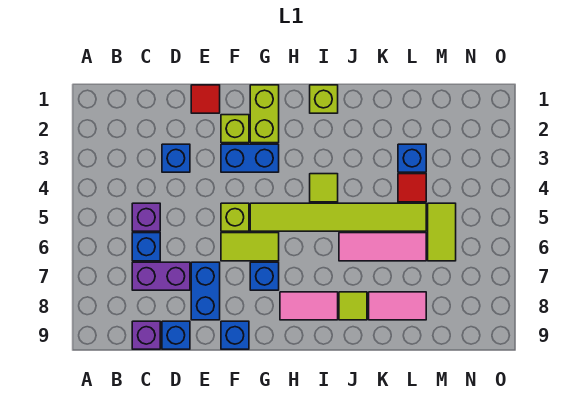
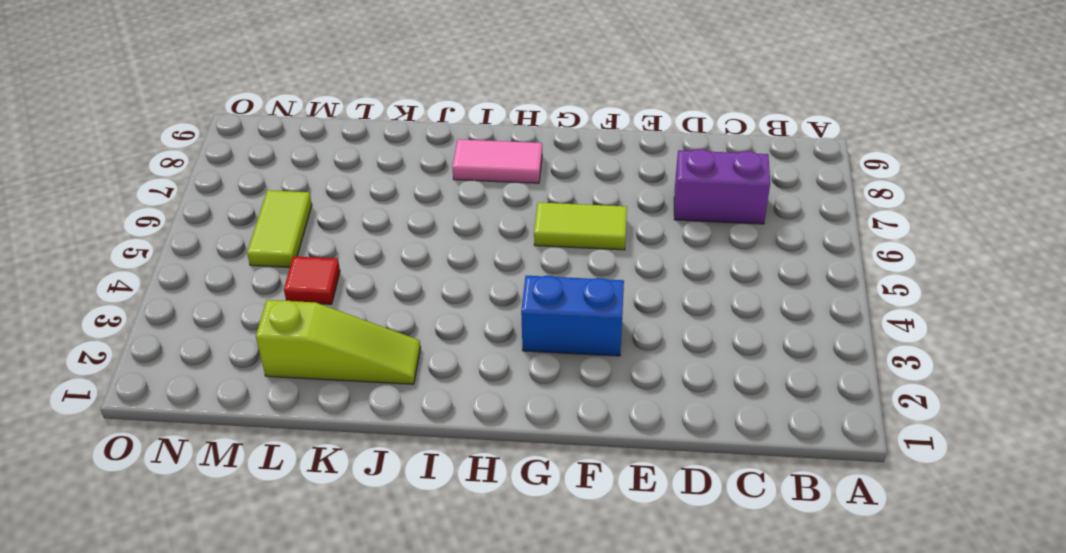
lime 1x3 slope [256,300,421,384] -> none
none -> purple 1x1 brick [132,203,160,231]
none -> blue 1x1 brick [132,233,160,261]
none -> purple 1x1 brick [132,321,160,349]

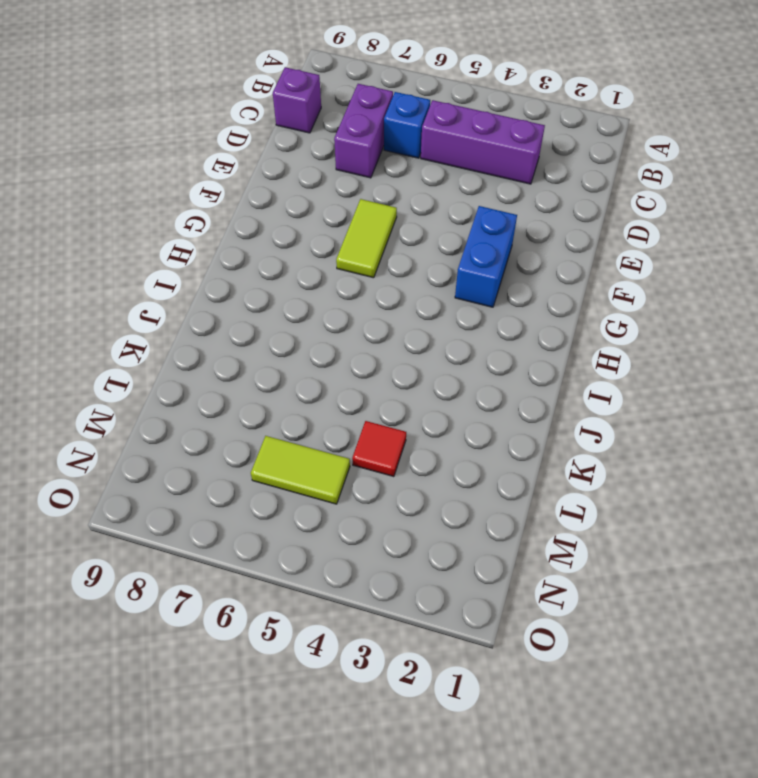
purple 1x3 brick [421,100,545,184] -> purple 1x1 brick [132,203,160,231]
none -> blue 1x1 brick [162,144,190,172]
none -> blue 1x1 brick [162,321,190,349]
none -> red 1x1 tile [191,85,220,113]

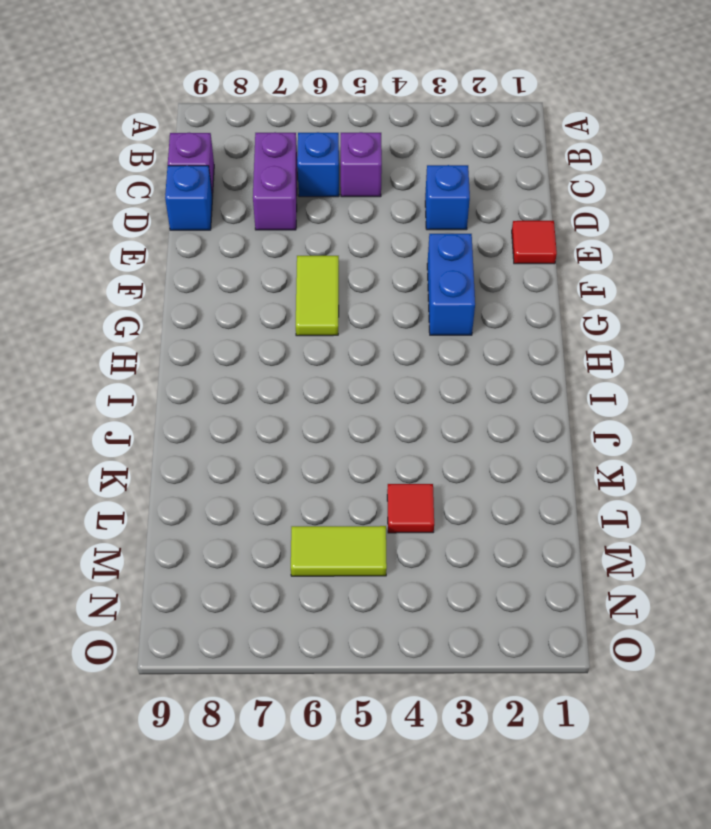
none -> blue 1x2 brick [191,262,220,320]
none -> lime 1x1 brick [221,115,249,143]
none -> lime 1x1 brick [221,203,249,231]

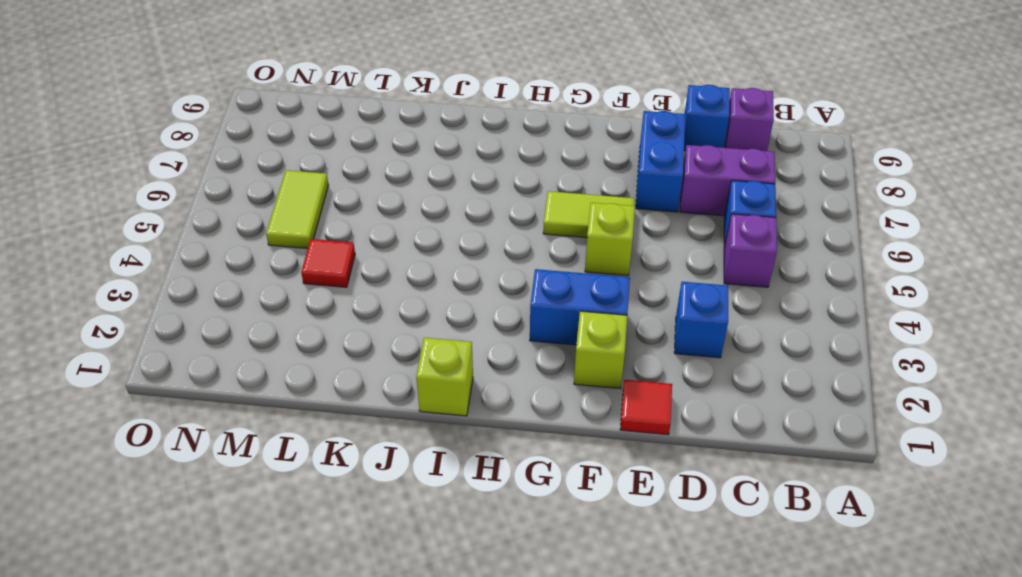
none -> blue 1x1 brick [221,321,249,349]
none -> lime 1x2 brick [250,85,279,143]
none -> lime 1x6 tile [250,203,426,231]

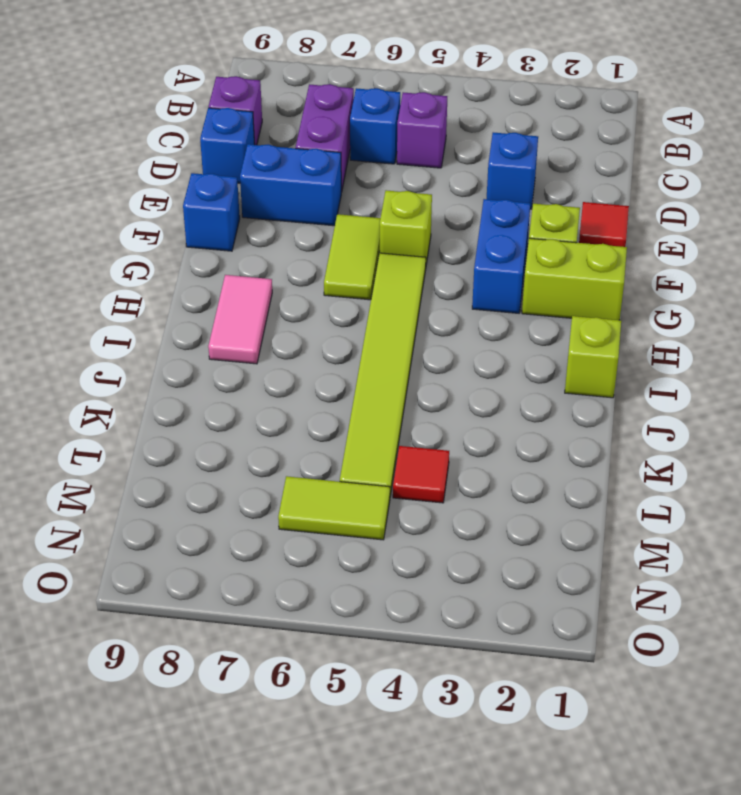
none -> blue 1x1 brick [250,262,279,290]
none -> lime 1x1 tile [310,174,338,202]
none -> pink 1x3 tile [339,233,426,261]

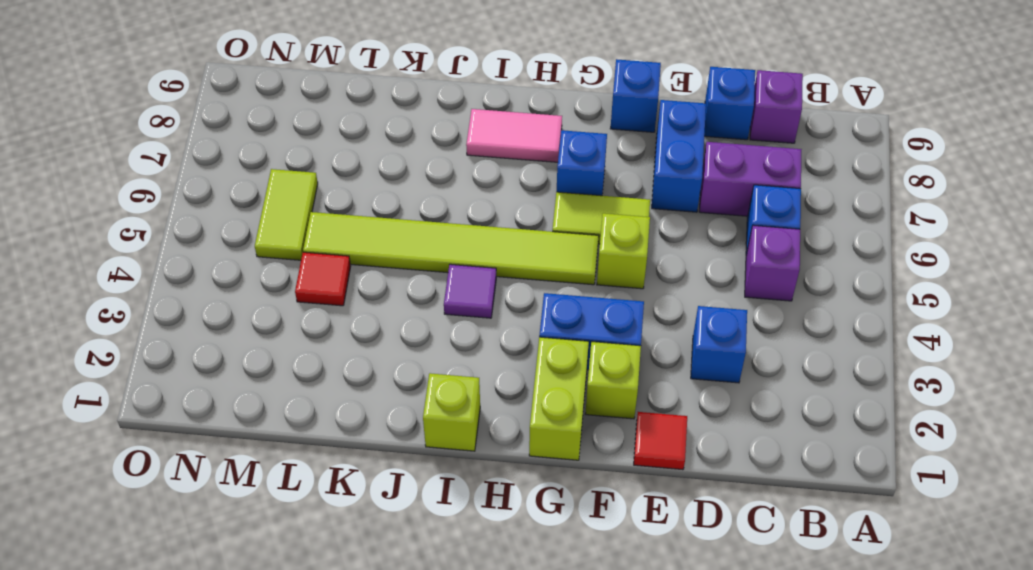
purple 1x1 tile [444,264,496,318] -> lime 1x1 tile [310,174,338,202]
none -> pink 1x3 tile [339,233,426,261]
none -> lime 1x1 tile [339,292,367,320]
none -> pink 1x2 tile [369,292,426,320]

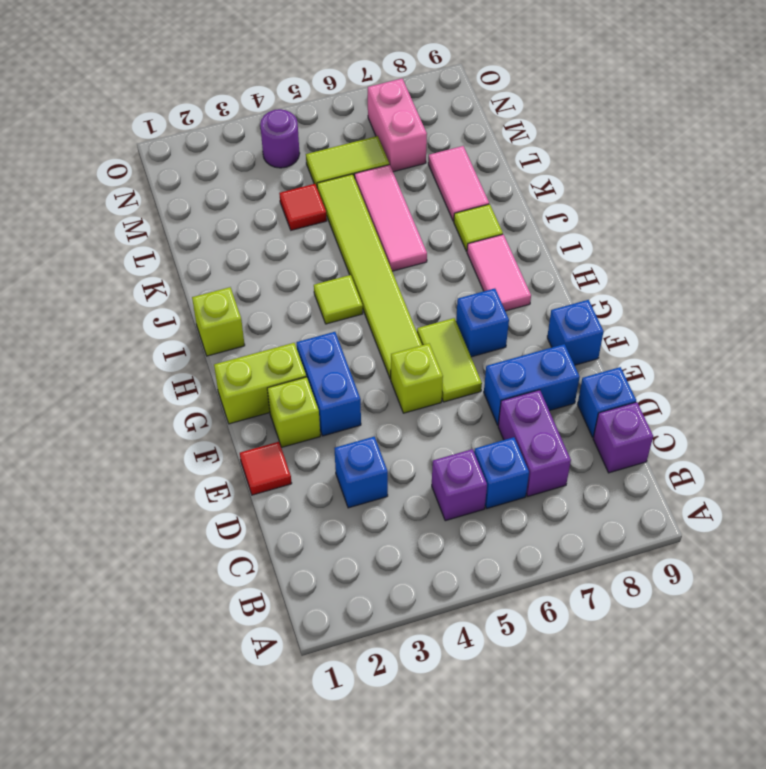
pink 1x2 brick [368,79,427,172] -> none
purple 1x1 round brick [260,109,300,168] -> none
none -> blue 1x1 brick [398,144,426,172]

